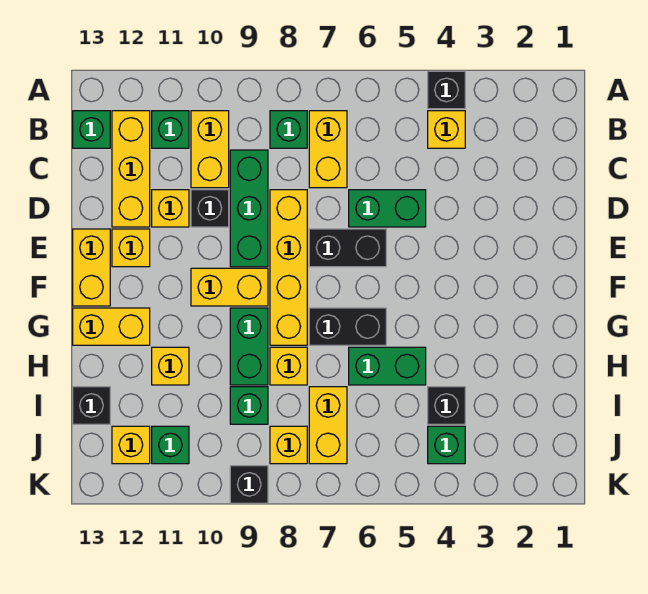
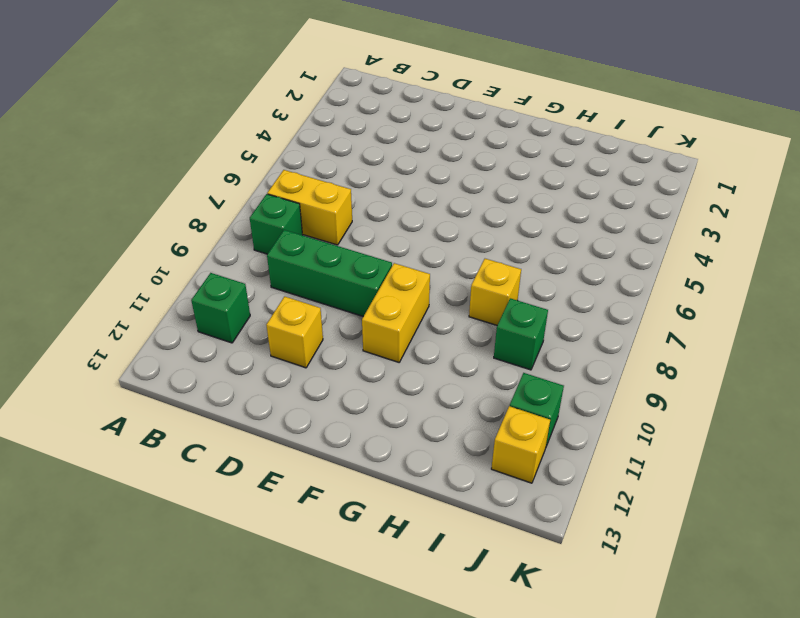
none -> black 1x1 brick [428,71,465,109]
none -> yellow 1x1 brick [428,111,465,148]
none -> yellow 1x2 brick [191,111,229,188]
none -> yellow 1x3 brick [112,111,150,227]

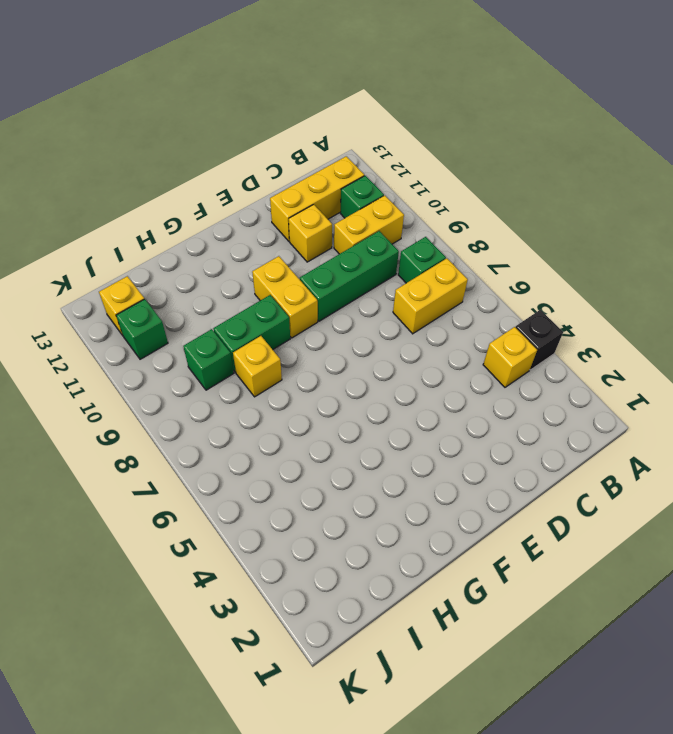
none -> green 1x1 brick [73,111,110,148]
none -> green 1x2 brick [349,190,426,227]
none -> yellow 1x4 brick [270,190,307,345]
none -> black 1x1 brick [191,190,229,227]

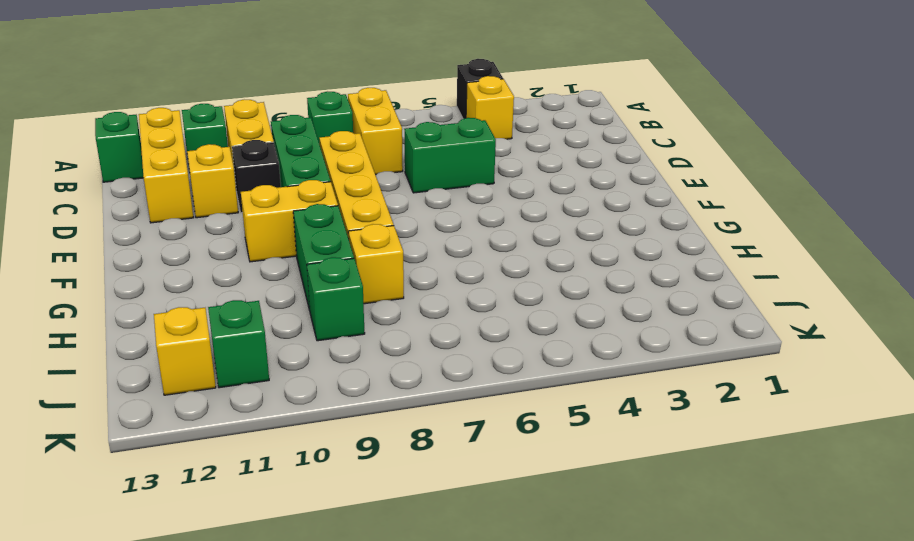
none -> black 1x2 brick [309,229,386,267]
none -> yellow 1x1 brick [112,229,150,267]
none -> yellow 1x2 brick [73,229,110,306]
none -> black 1x2 brick [309,308,386,345]

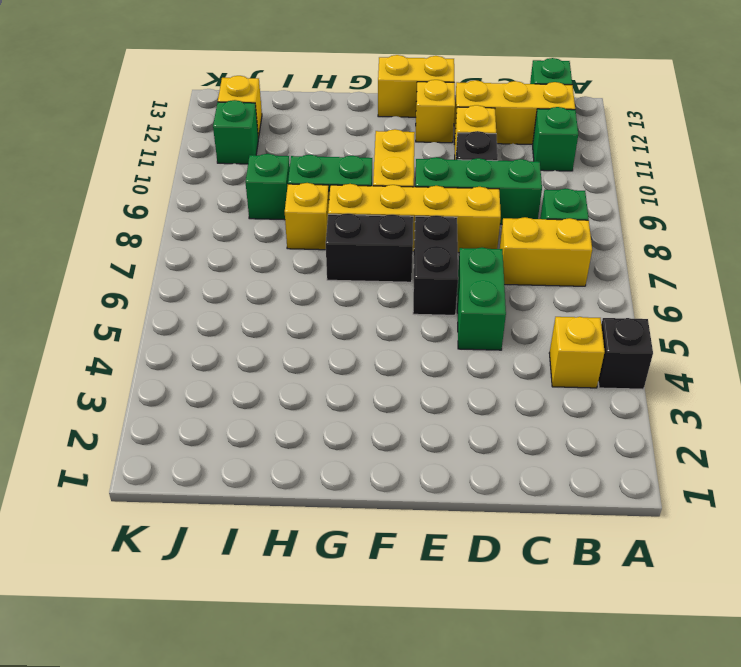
black 1x2 brick [326,213,413,282] -> black 1x2 brick turned to [309,308,386,345]
none -> yellow 1x2 brick [191,111,229,188]
none -> yellow 1x2 brick [73,308,150,345]
none -> green 1x2 brick [349,347,426,385]
none -> yellow 1x1 brick [152,347,189,385]

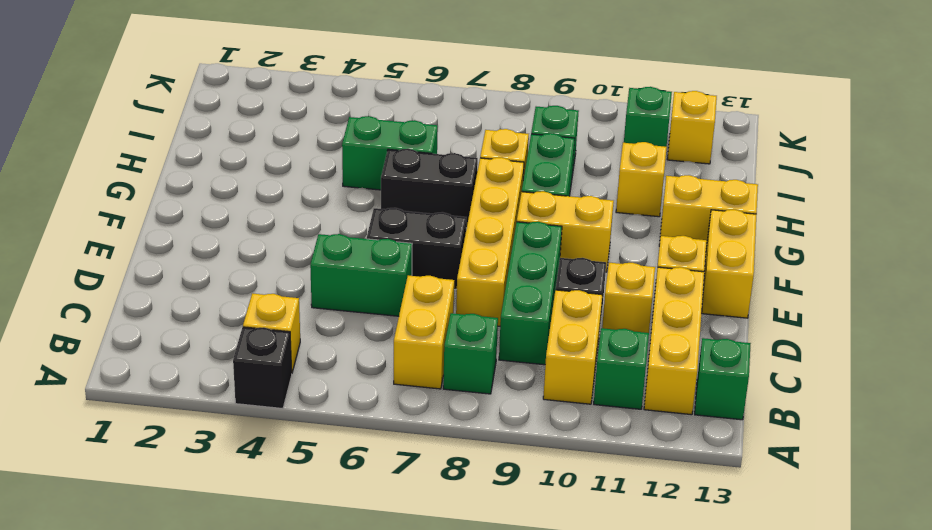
none -> black 1x1 brick [428,387,465,424]
none -> yellow 1x2 brick [309,387,347,464]
none -> black 1x1 brick [73,387,110,424]
none -> green 1x1 brick [428,426,465,464]

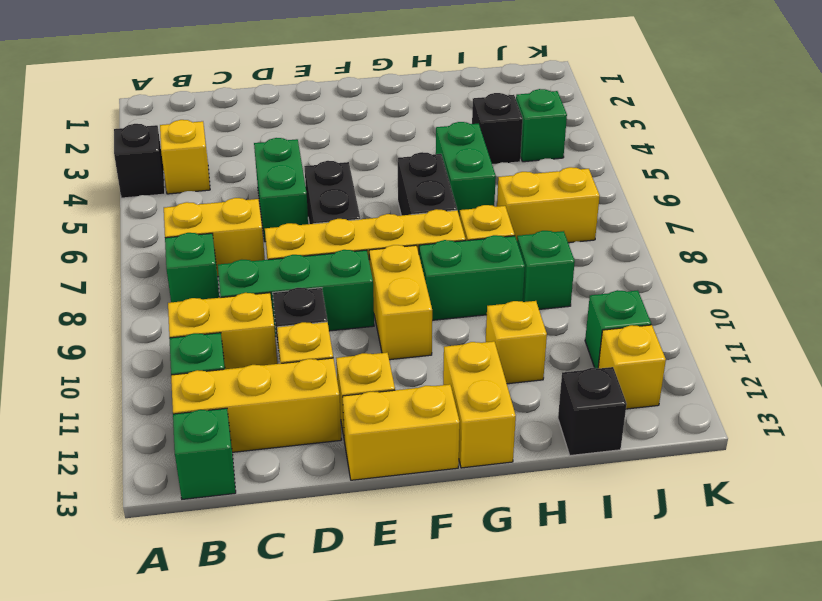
none -> yellow 1x1 brick [270,426,307,464]
none -> black 1x1 brick [230,466,268,503]

